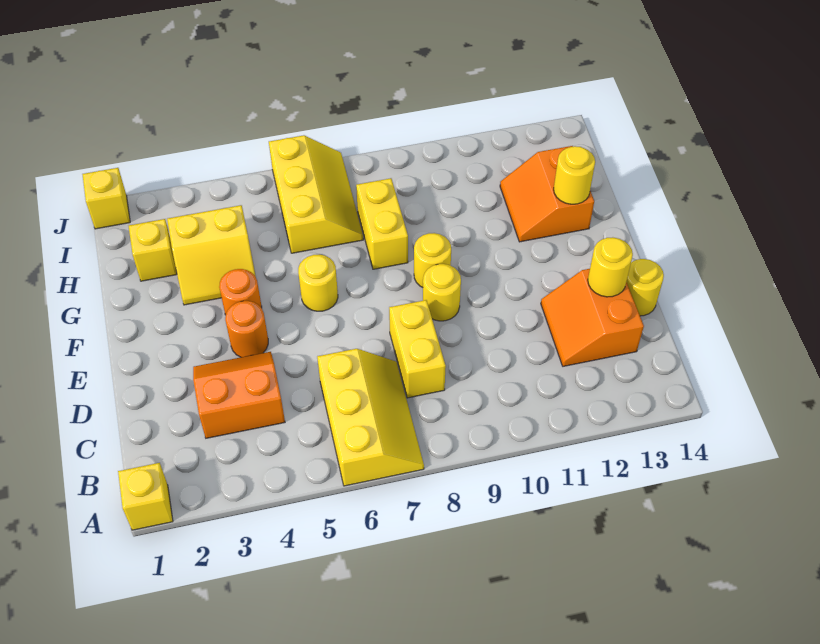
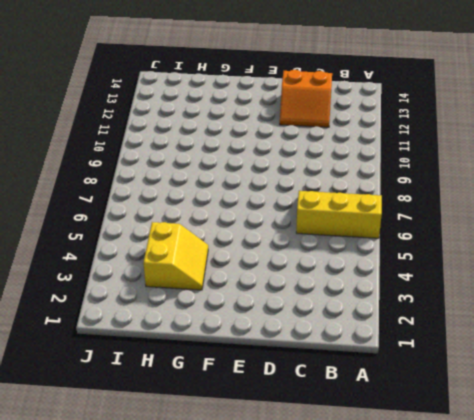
none -> yellow 1x1 brick [118,463,173,530]
none -> orange 2x2 slope [193,352,285,438]
none -> yellow 1x2 brick [389,300,446,398]

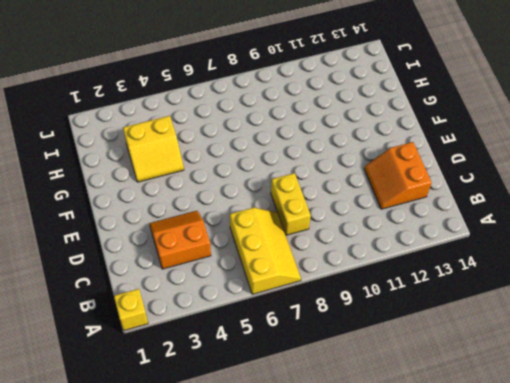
none -> yellow 1x1 round brick [626,259,664,316]
none -> orange 1x1 round brick [225,301,268,357]
none -> yellow 1x1 round brick [423,264,461,321]

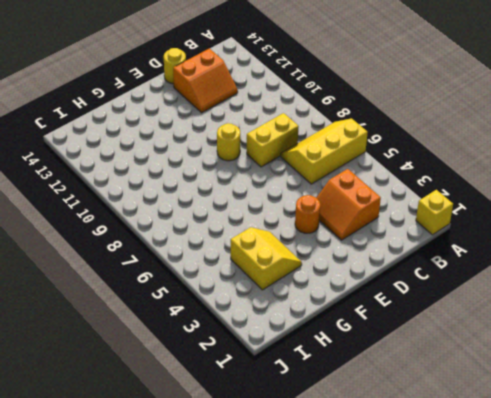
none -> orange 1x1 round brick [219,269,262,315]
none -> yellow 1x1 round brick [298,254,338,311]
none -> yellow 1x1 round brick [414,233,451,287]

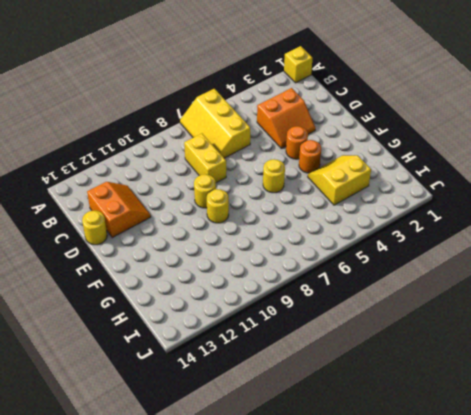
none -> yellow 1x2 brick [356,178,408,269]
none -> orange 2x2 slope [500,146,594,242]
none -> yellow 1x1 brick [129,219,177,281]

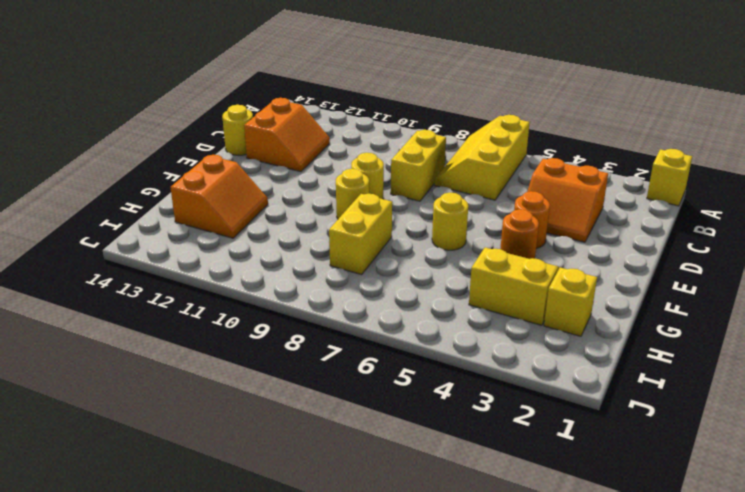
none -> yellow 2x3 slope [269,135,363,253]
none -> yellow 1x1 brick [82,168,130,229]
none -> yellow 1x1 round brick [588,237,633,297]

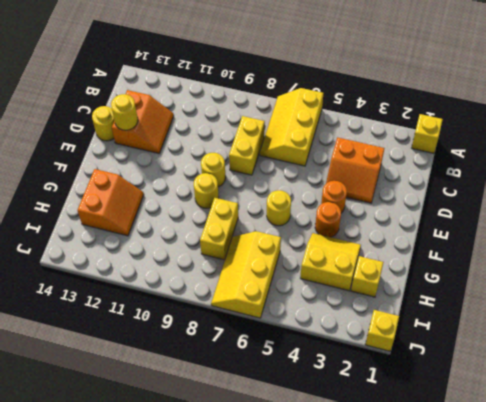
none -> yellow 1x1 round brick [554,146,595,204]

